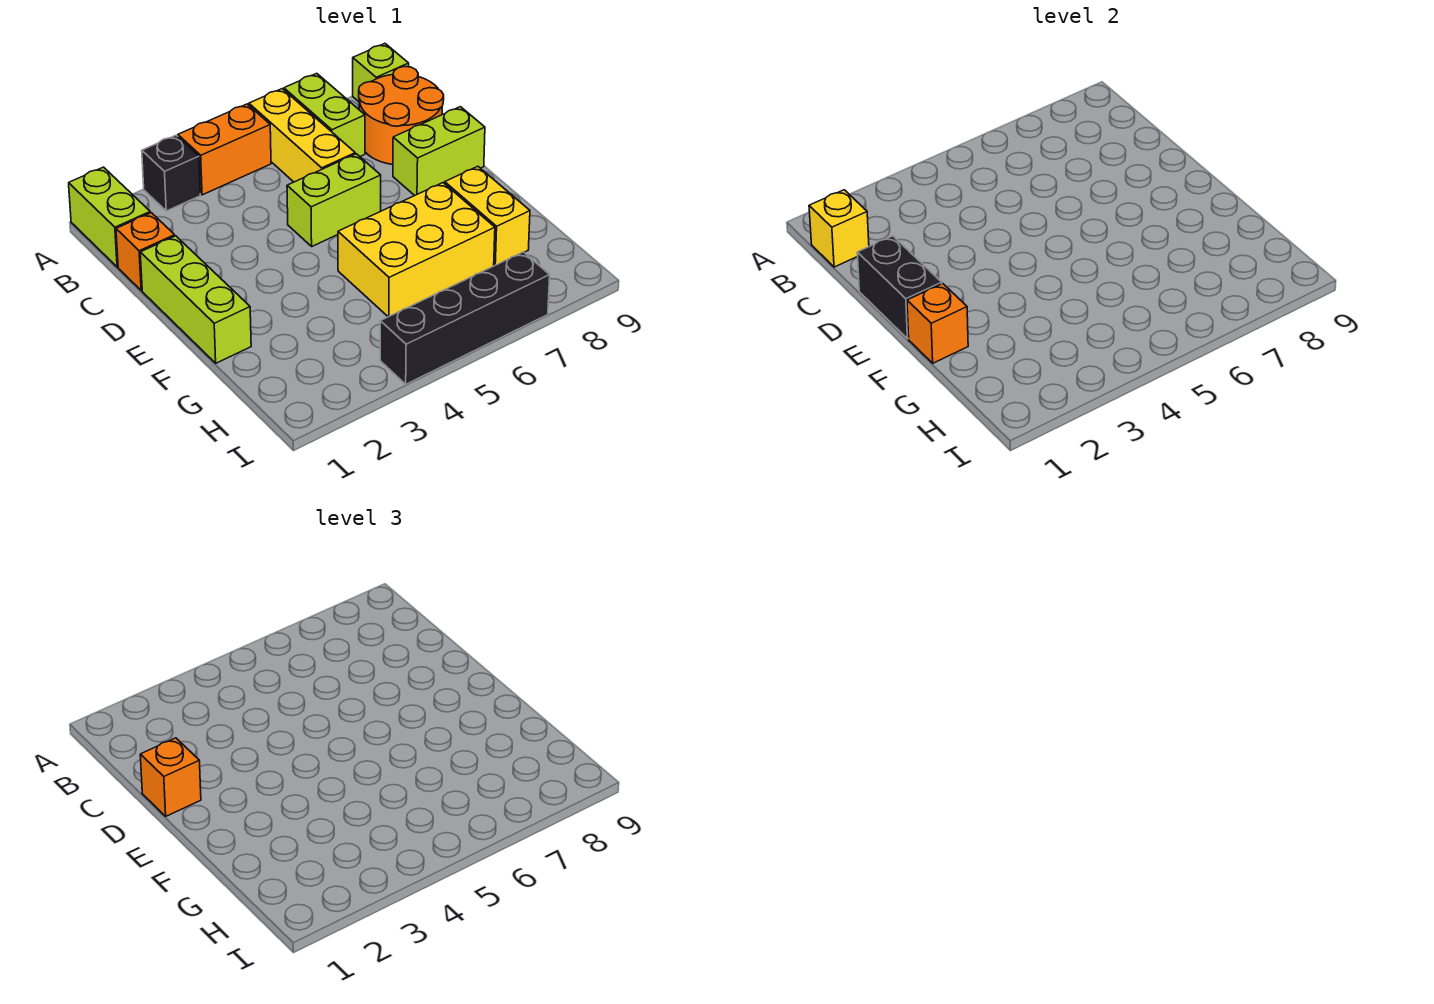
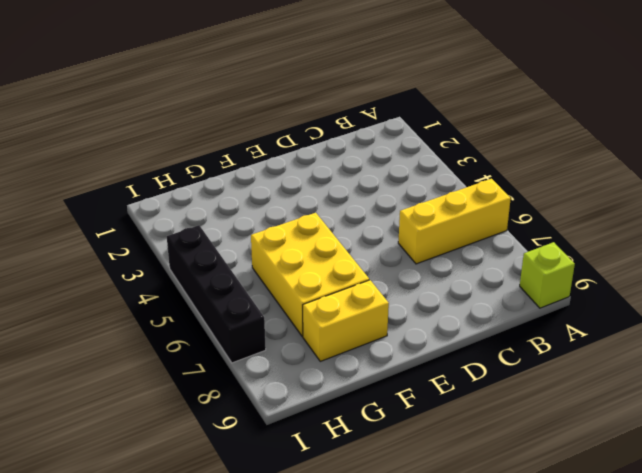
none -> lime 1x2 brick [69,167,150,267]
none -> black 1x1 brick [142,135,200,211]
none -> orange 1x2 brick [178,104,271,195]

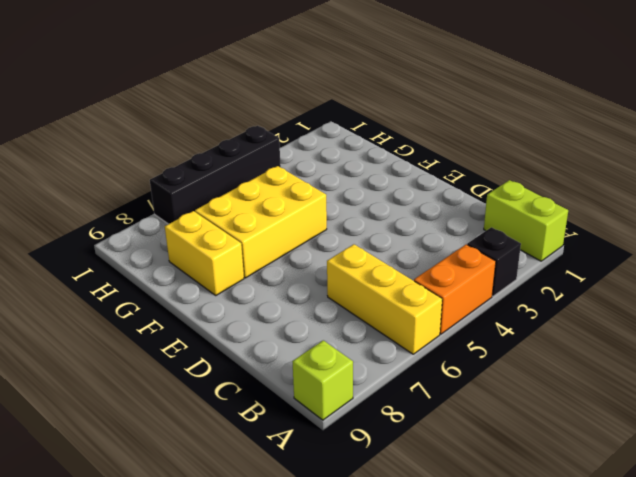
none -> lime 1x2 brick [284,73,365,156]
none -> orange 2x2 round brick [359,66,444,164]
none -> orange 1x1 brick [116,213,175,290]

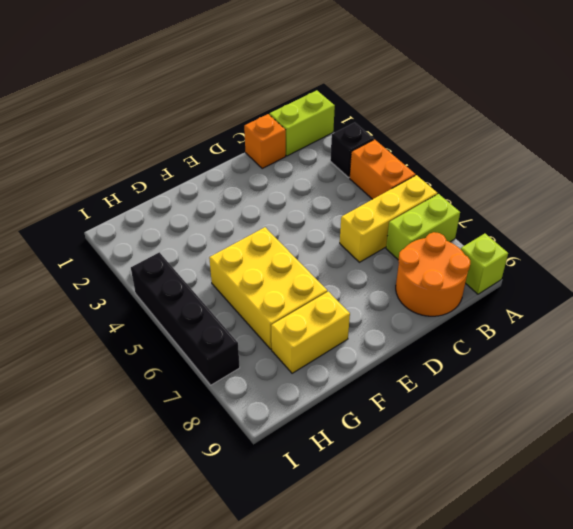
none -> lime 1x3 brick [140,236,251,363]
none -> lime 1x2 brick [287,154,381,246]
none -> lime 1x2 brick [393,107,485,196]

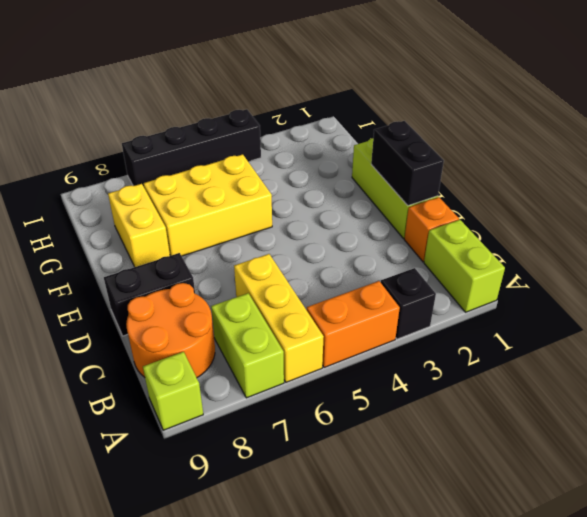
black 1x2 brick [104,253,195,336] -> lime 1x2 brick [393,107,485,196]
none -> lime 1x2 brick [287,154,381,246]
none -> yellow 1x1 brick [809,190,869,267]
none -> orange 1x1 brick [907,284,968,363]

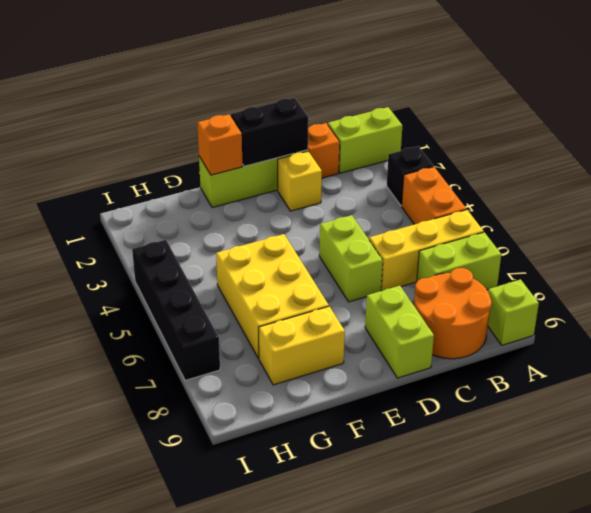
yellow 1x1 brick [278,151,322,211] -> yellow 1x1 brick moved to [809,190,869,267]
none -> orange 1x1 brick [140,738,201,816]

